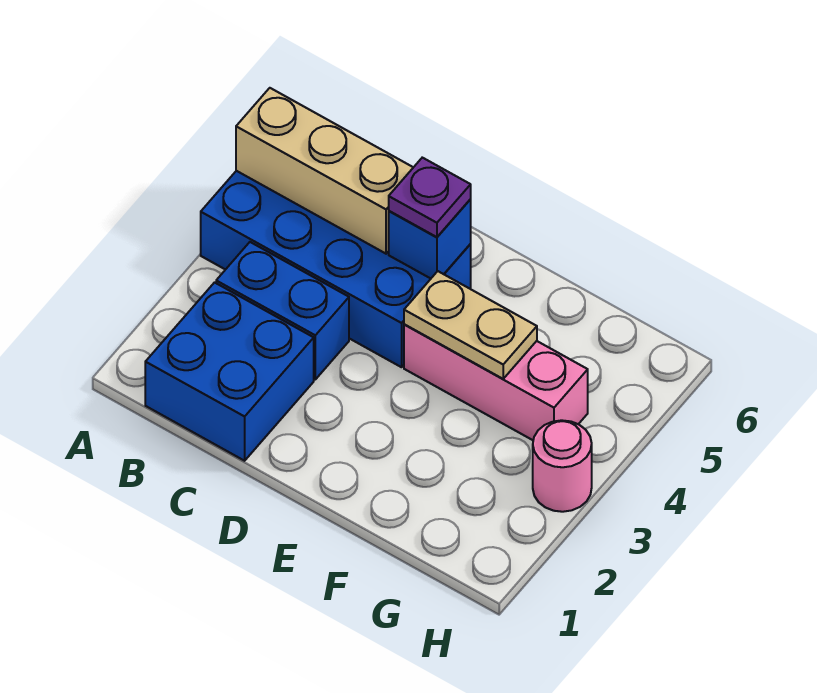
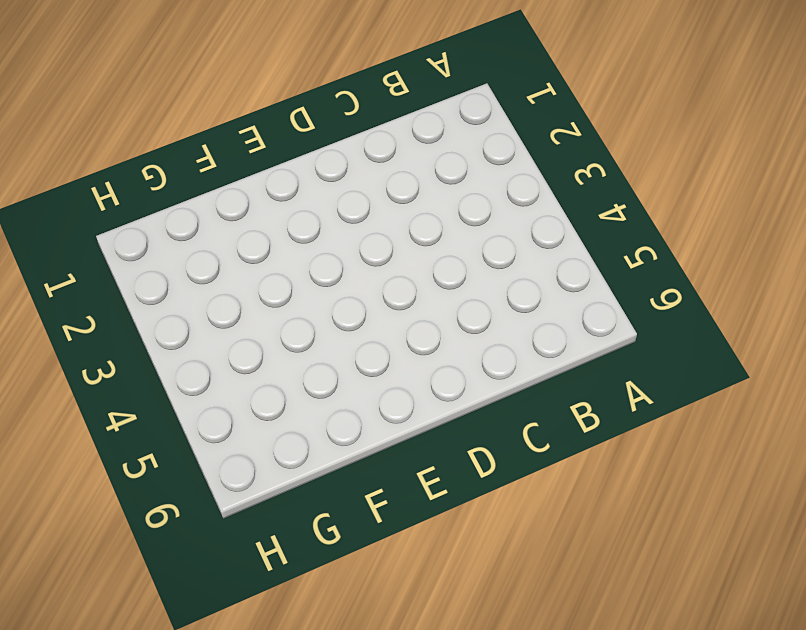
none -> blue 2x4 brick [201,171,471,367]
none -> blue 2x2 brick [145,283,314,461]

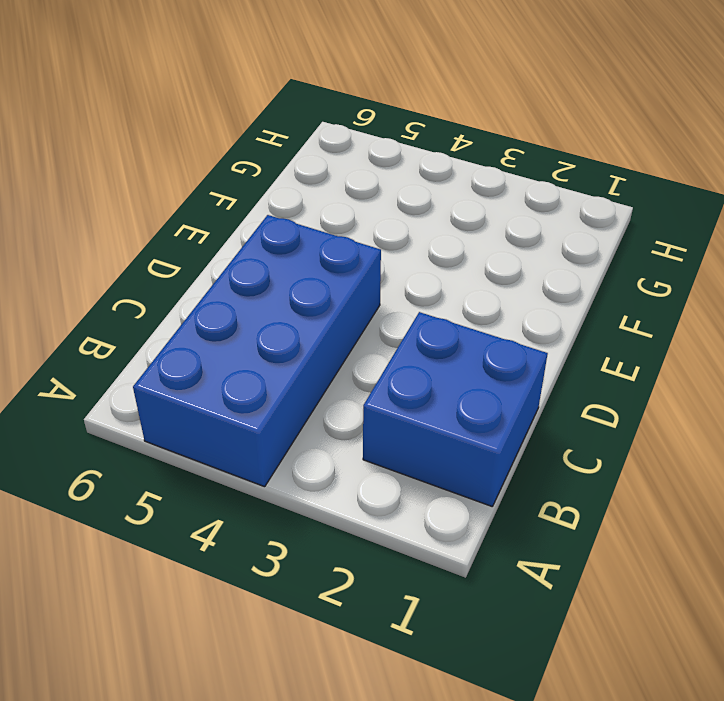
none -> blue 1x2 brick [216,242,349,379]
none -> pink 1x3 brick [404,324,588,440]

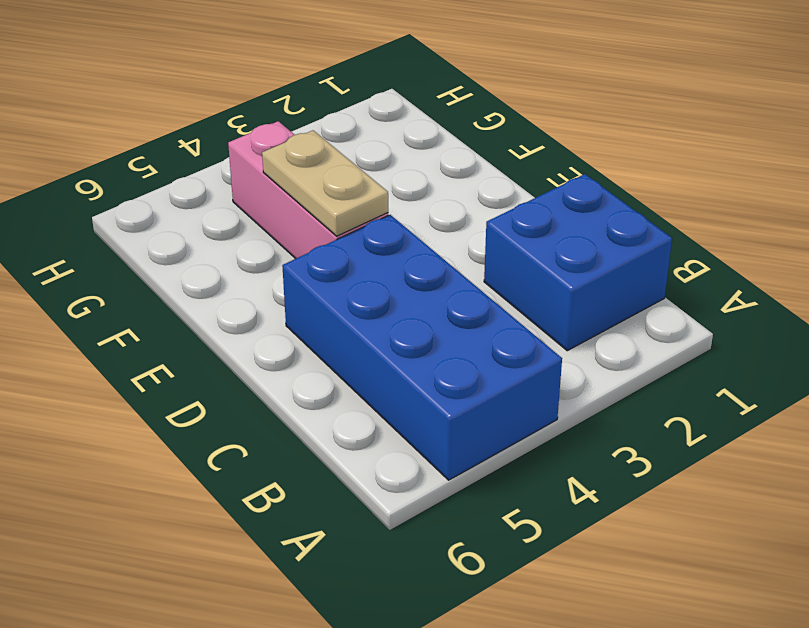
none -> blue 1x2 brick [216,242,349,379]
none -> pink 1x1 round brick [533,420,592,512]

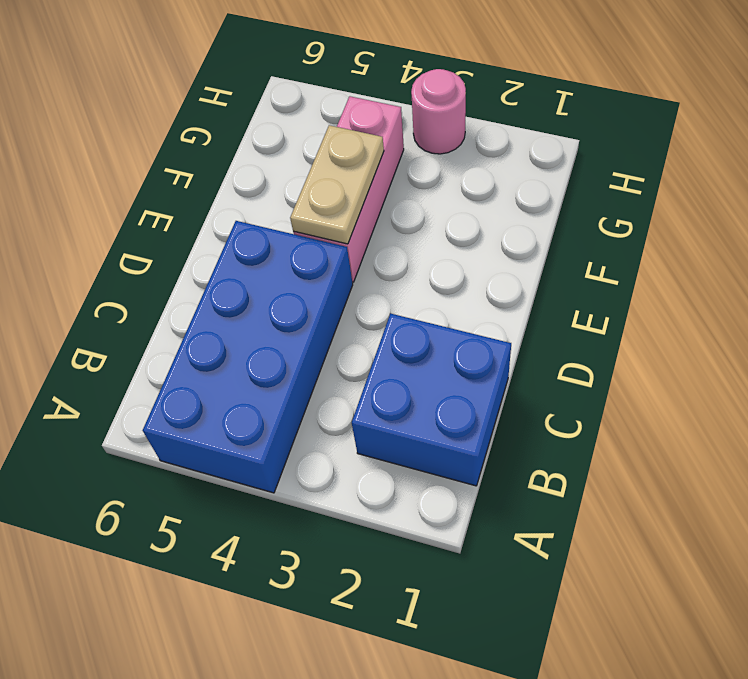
none -> blue 1x2 brick [216,242,349,379]
none -> tan 1x3 brick [236,88,413,254]

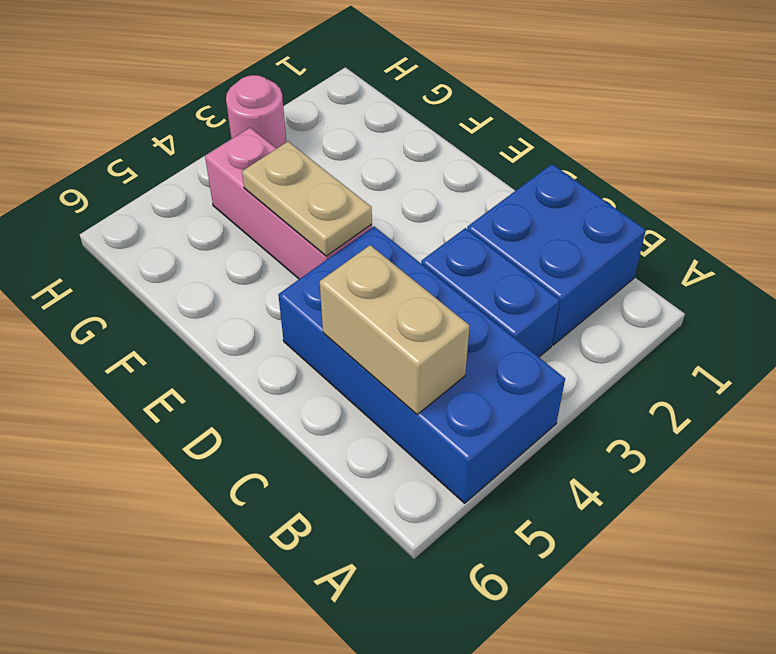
tan 1x2 brick [320,245,470,415] -> tan 1x3 brick [236,88,413,254]
none -> blue 1x1 brick [389,199,471,279]
none -> purple 1x1 plate [389,158,471,237]

